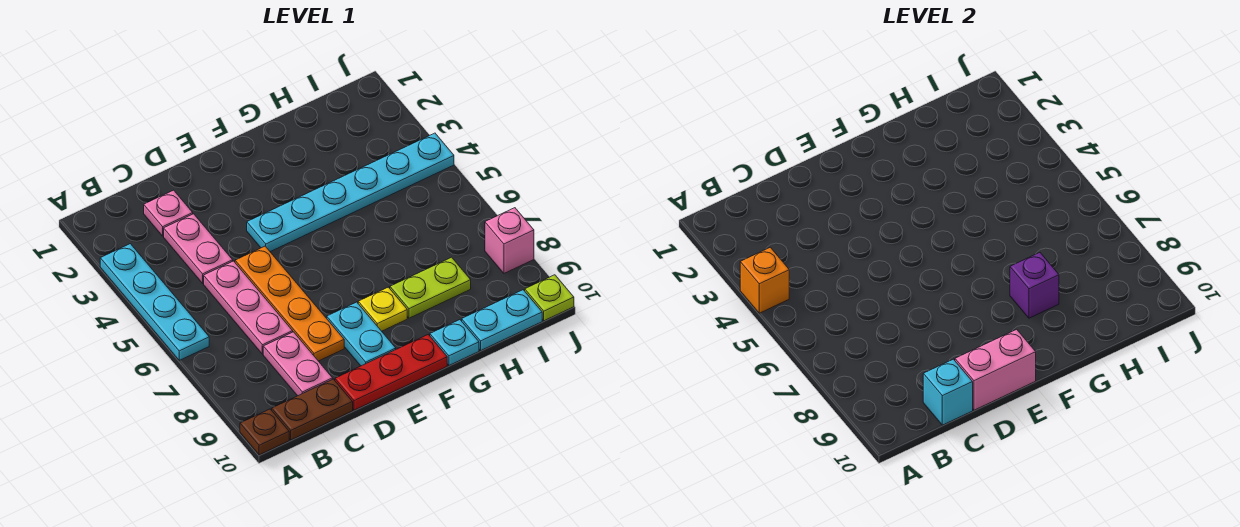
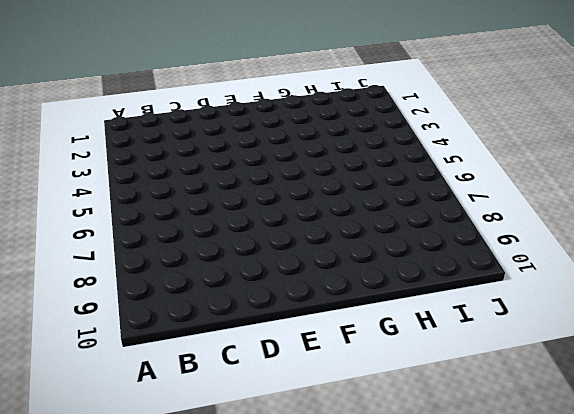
none -> cyan 1x4 plate [100,244,209,360]
none -> brown 1x1 plate [240,409,289,455]
none -> brown 1x2 plate [272,379,353,440]

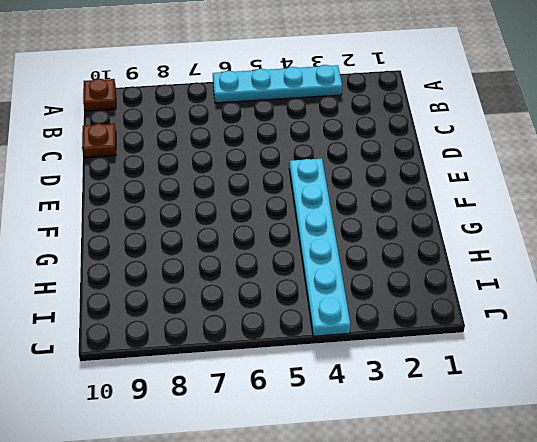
brown 1x1 plate [82,124,116,158] -> brown 1x2 plate [272,379,353,440]
none -> pink 1x1 plate [144,190,193,236]
none -> pink 1x2 plate [164,214,233,283]
none -> pink 1x3 plate [204,261,293,354]

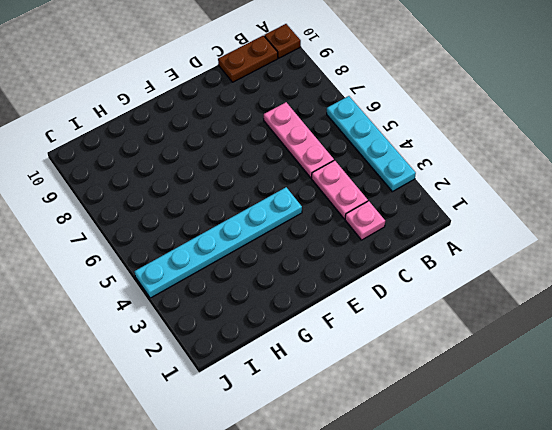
none -> pink 1x2 plate [263,332,333,396]
none -> orange 1x4 plate [235,246,344,361]
none -> red 1x3 plate [335,334,447,410]

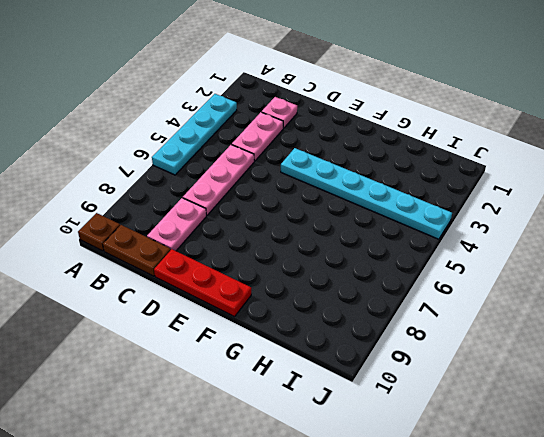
none -> orange 1x4 plate [235,246,344,361]
none -> cyan 1x2 plate [327,302,396,366]
none -> yellow 1x1 plate [358,287,407,331]

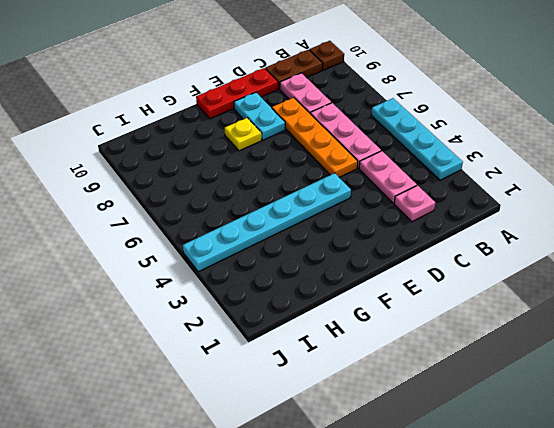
none -> lime 1x2 plate [390,257,471,318]
none -> cyan 1x1 plate [430,320,479,365]
none -> cyan 1x2 plate [462,290,542,350]

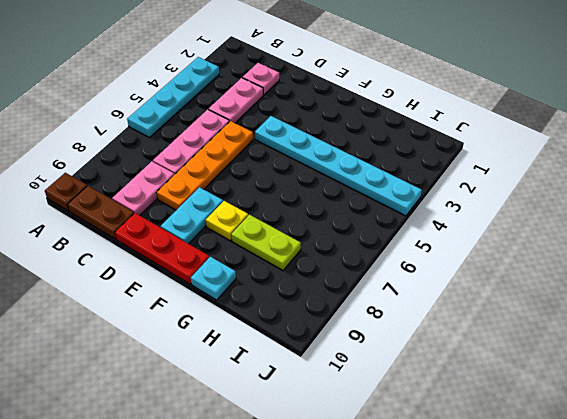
none -> cyan 1x2 plate [462,290,542,350]
none -> pink 1x1 brick [485,208,534,273]
none -> lime 1x1 plate [525,275,574,321]

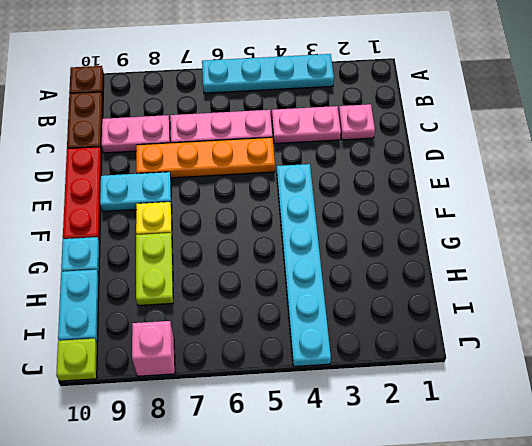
none -> orange 1x1 brick [740,247,789,313]
none -> cyan 1x1 brick [923,359,973,425]
none -> pink 1x2 brick [955,329,1036,410]

